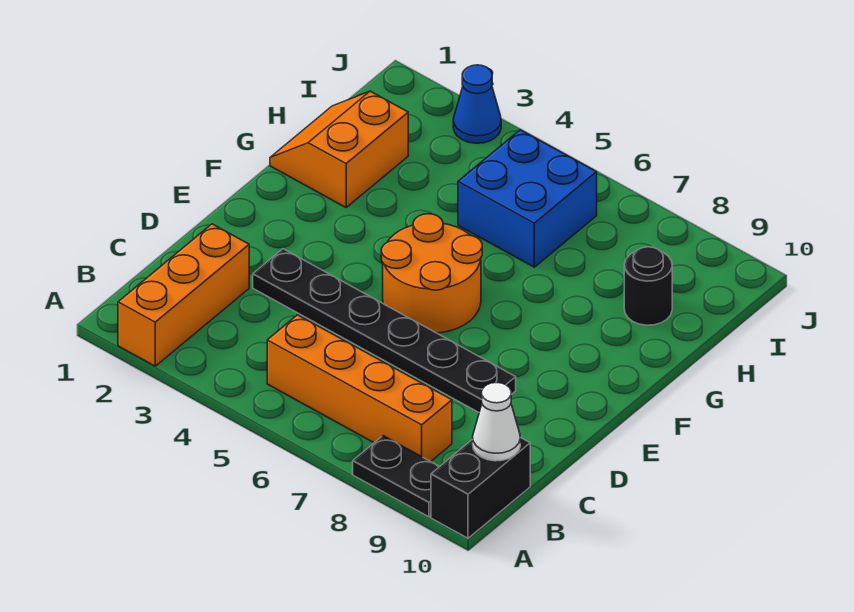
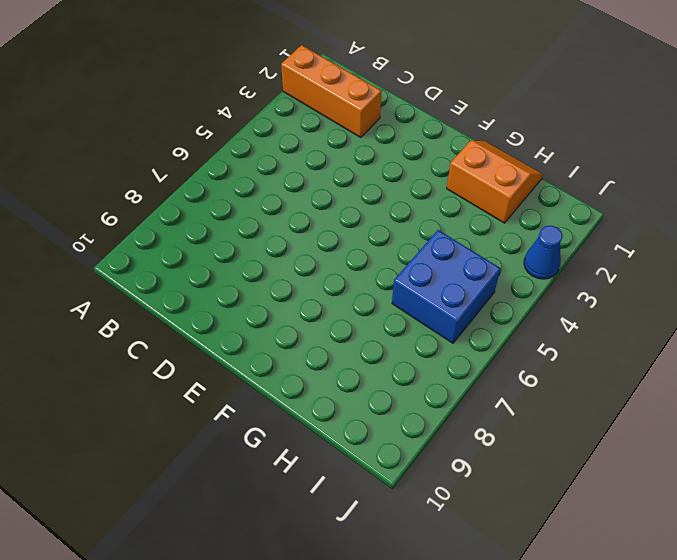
none -> black 1x2 plate [353,436,439,517]
none -> black 1x2 brick [431,437,530,538]

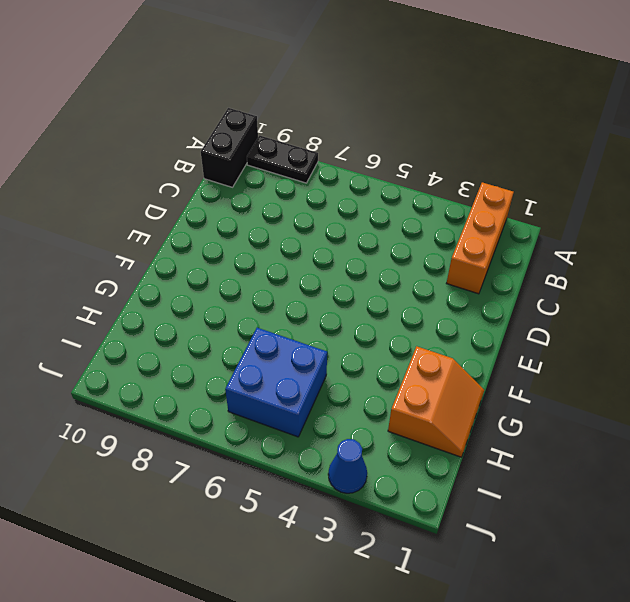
none -> orange 1x4 brick [267,315,452,462]
none -> black 1x6 plate [253,249,516,412]

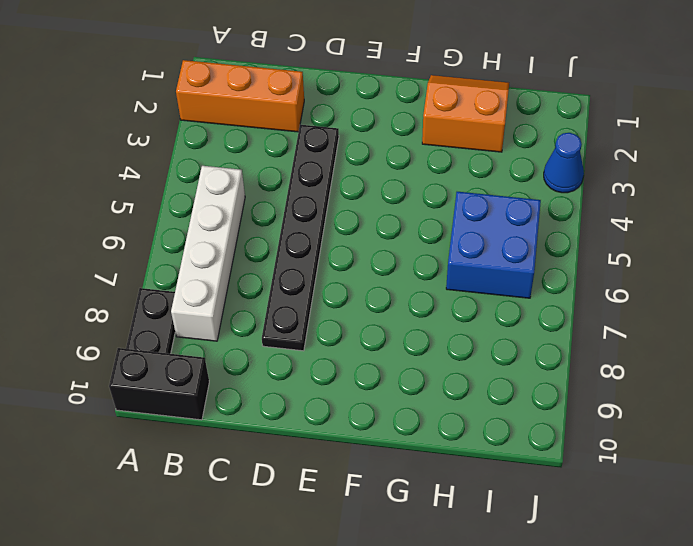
white 1x4 brick [171,166,245,341] -> orange 1x4 brick [267,315,452,462]
none -> orange 2x2 round brick [381,214,482,333]
none -> black 1x1 round brick [624,247,672,325]

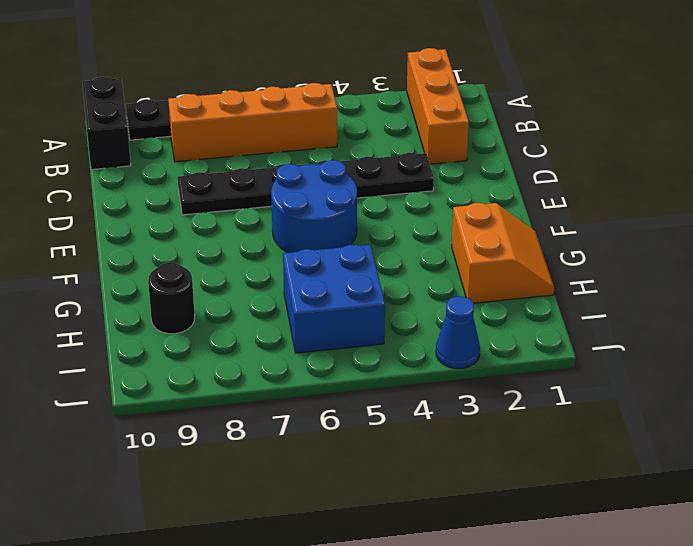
blue 2x2 round brick [271,160,357,253] -> orange 2x2 round brick [381,214,482,333]
none -> white 1x1 cone [473,383,520,461]

